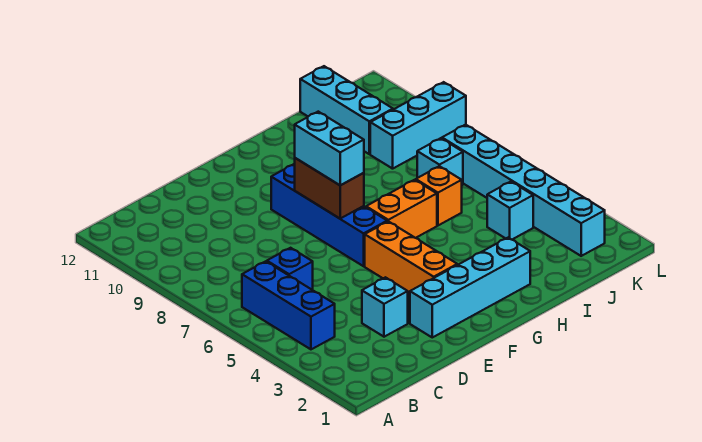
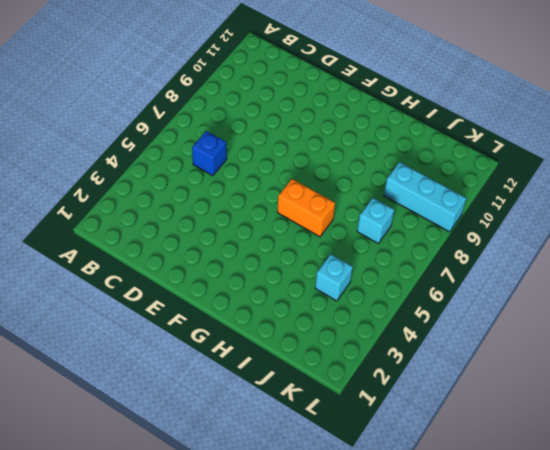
none -> blue 1x3 brick [242,261,335,349]
none -> cyan 1x1 brick [362,277,408,337]
none -> cyan 1x4 brick [410,238,530,337]

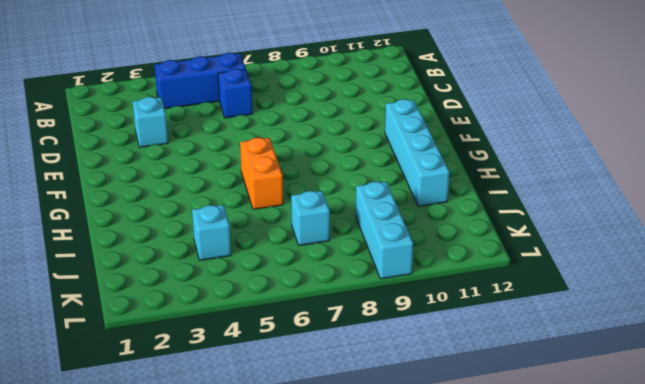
cyan 1x4 brick [385,99,449,206] -> cyan 1x4 brick moved to [410,238,530,337]
none -> orange 1x3 brick [365,221,457,295]
none -> blue 1x4 brick [271,164,387,266]
none -> orange 1x1 brick [416,166,462,225]

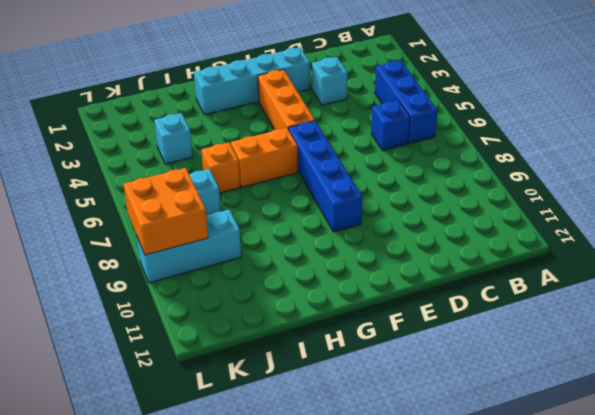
orange 2x2 brick [124,168,208,255] -> none
none -> cyan 1x3 brick [300,66,393,154]
none -> cyan 1x6 brick [442,125,605,256]
none -> brown 1x2 brick [295,158,364,218]

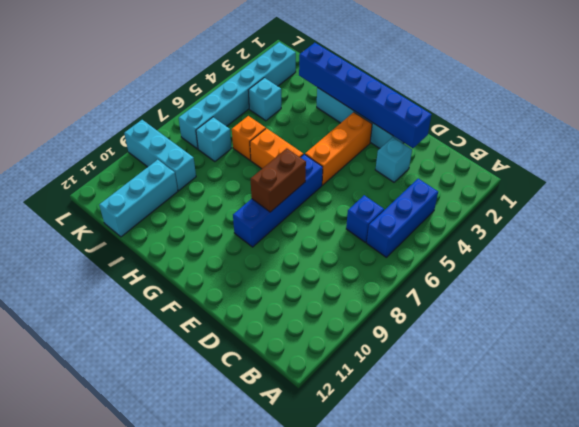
blue 1x6 brick [299,43,432,148] -> none
none -> cyan 1x2 brick [295,112,364,185]

